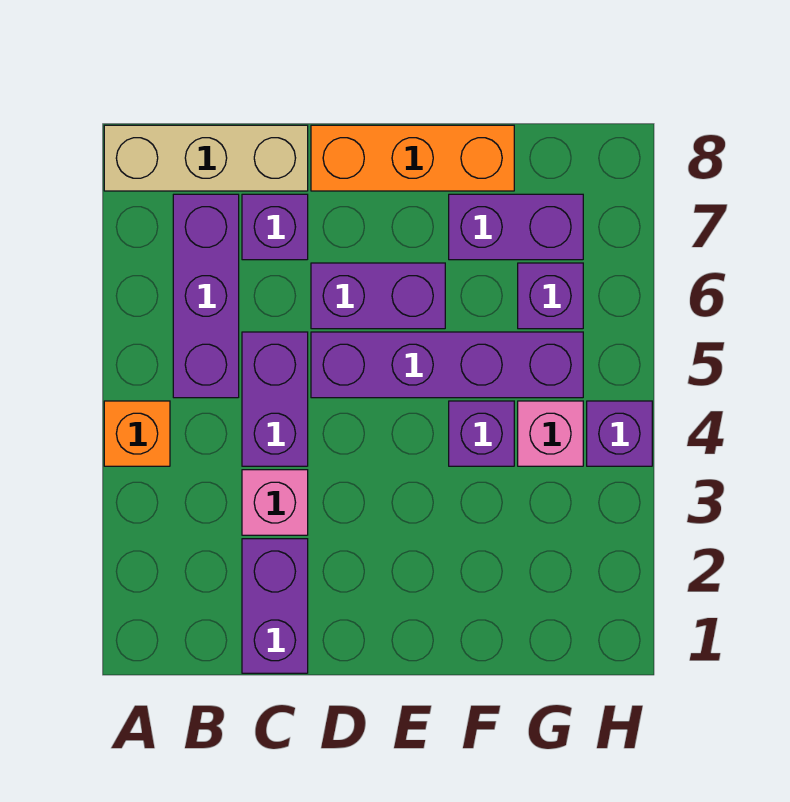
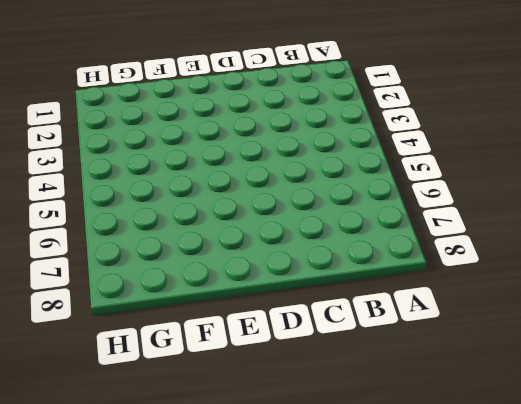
none -> orange 1x1 brick [104,401,170,466]
none -> tan 1x3 brick [104,125,308,191]
none -> purple 1x3 brick [173,194,239,398]

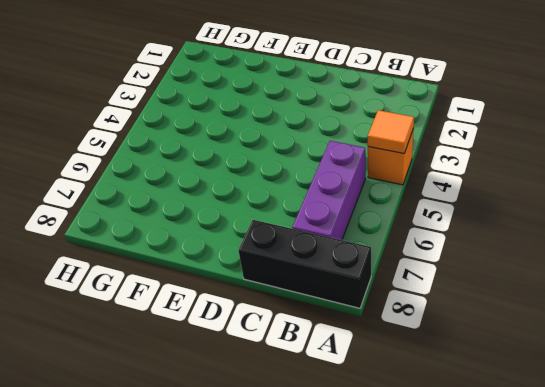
orange 1x1 tile [368,110,414,154] -> none
black 1x3 brick [238,220,371,308] -> tan 1x3 brick [104,125,308,191]
none -> purple 1x2 brick [242,539,308,673]
none -> pink 1x1 brick [242,470,308,535]
none -> purple 1x2 brick [242,332,308,466]

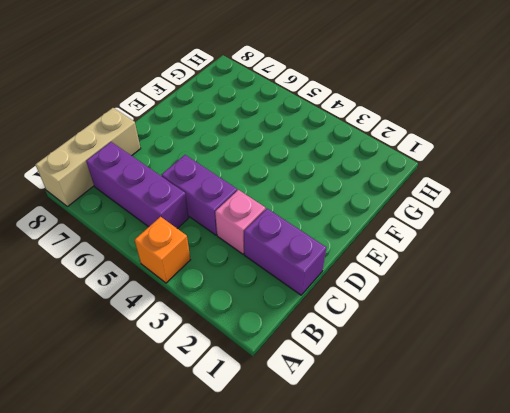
none -> purple 1x1 brick [242,194,308,260]
none -> purple 1x4 brick [311,332,583,398]
none -> purple 1x2 brick [311,263,445,329]

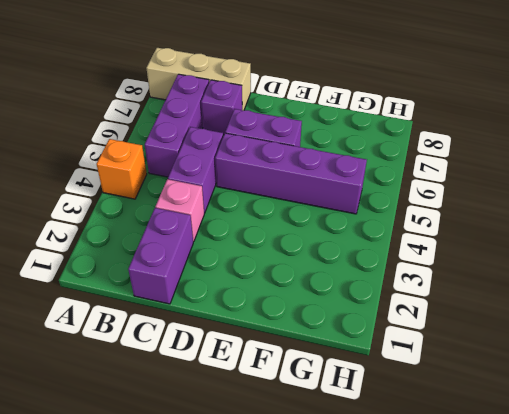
none -> orange 1x3 brick [311,125,514,191]
none -> purple 1x1 brick [449,401,514,466]
none -> purple 1x2 brick [449,194,583,260]

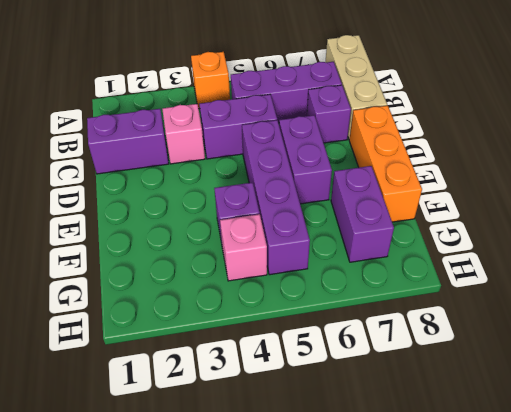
none -> purple 1x1 brick [518,263,583,329]
none -> purple 1x1 brick [587,401,652,466]

